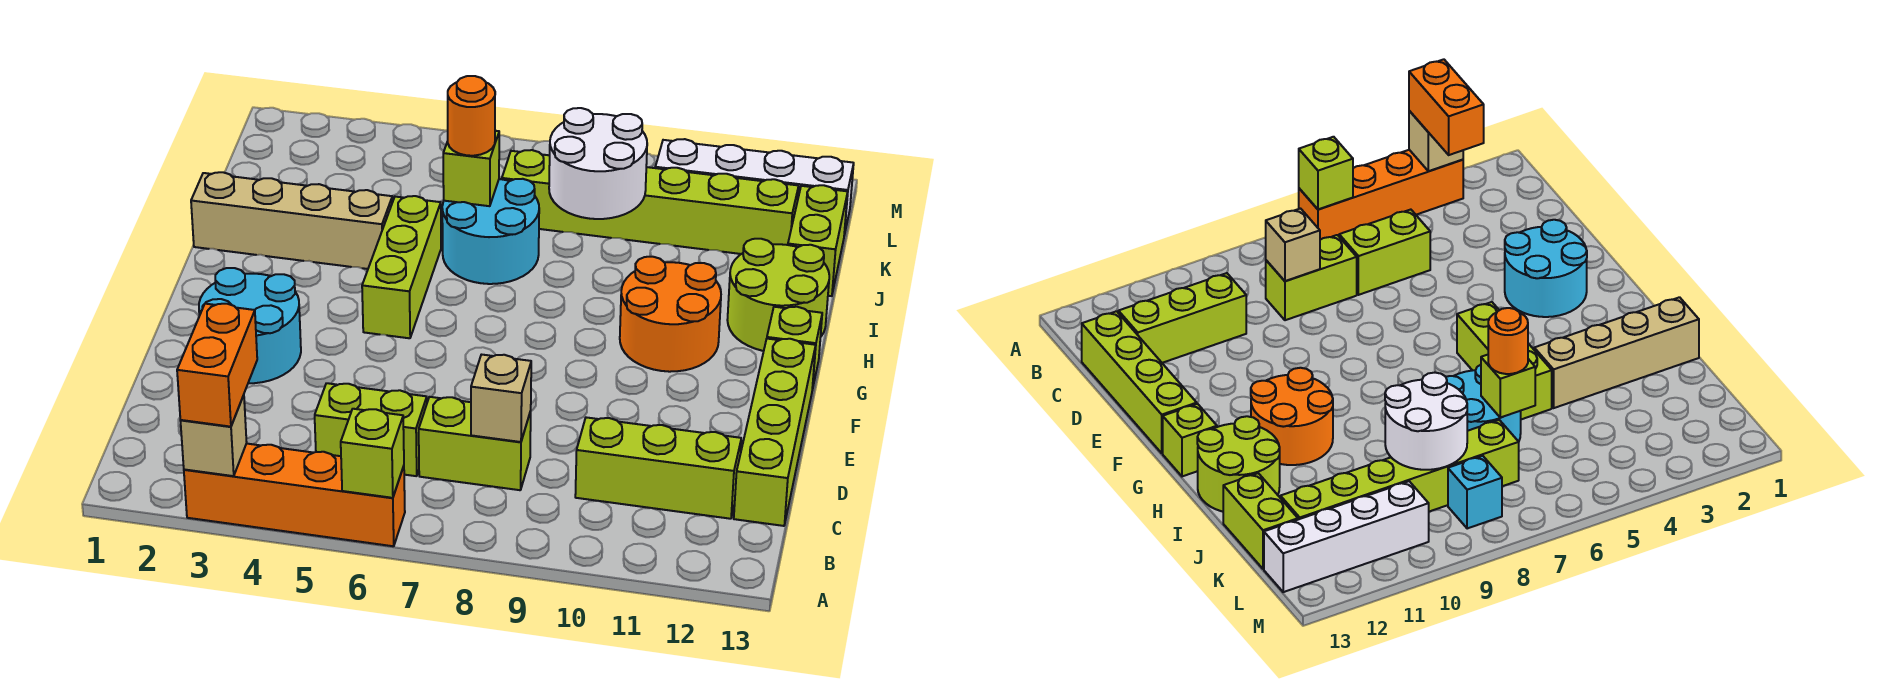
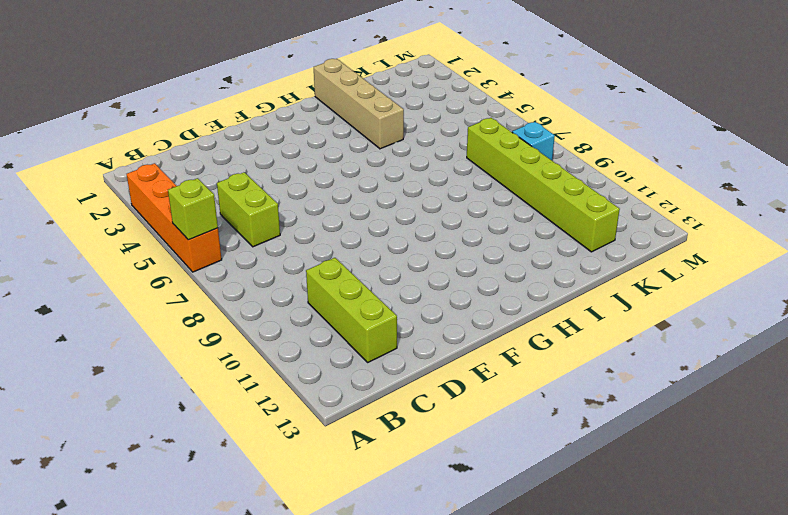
none -> lime 1x2 brick [419,397,531,490]
none -> lime 1x4 brick [734,339,816,526]
none -> cyan 2x2 round brick [199,268,301,383]

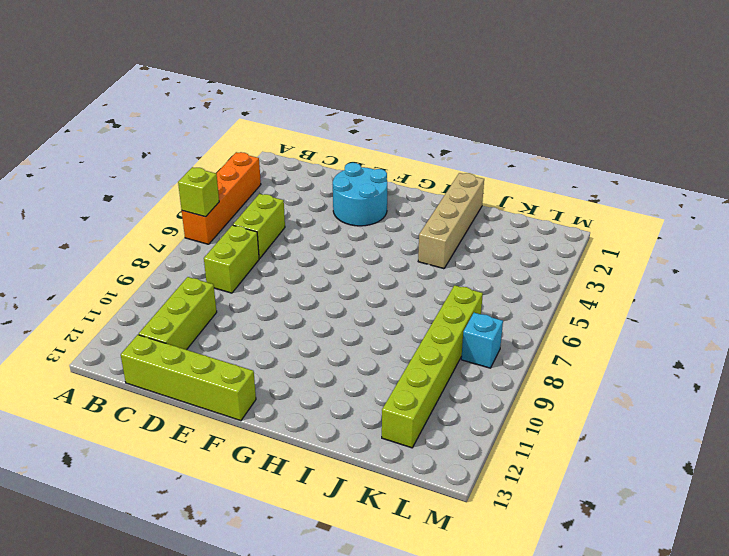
none -> lime 1x3 brick [362,196,441,338]
none -> orange 2x2 round brick [620,257,721,372]
none -> lime 1x1 brick [767,307,822,389]

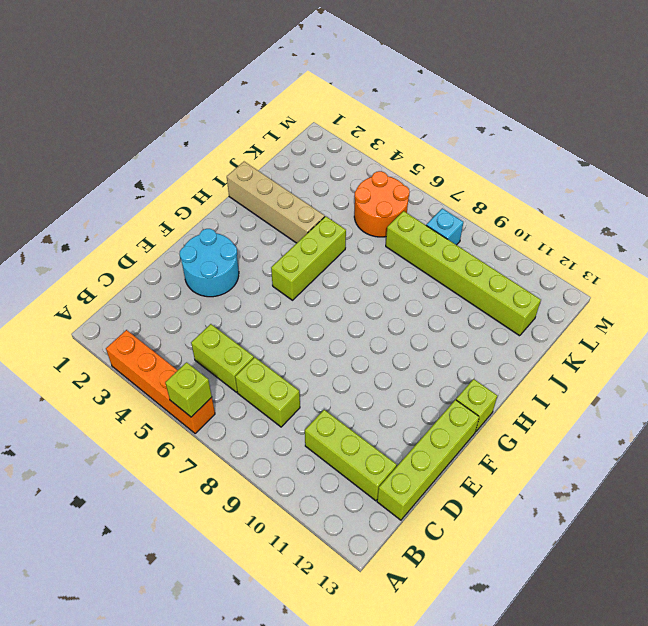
orange 2x2 round brick [354,171,410,237] -> orange 2x2 round brick moved to [620,257,721,372]
none -> lime 2x2 round brick [727,239,829,351]
none -> cyan 2x2 round brick [442,179,539,284]
none -> lime 1x2 brick [788,185,848,296]

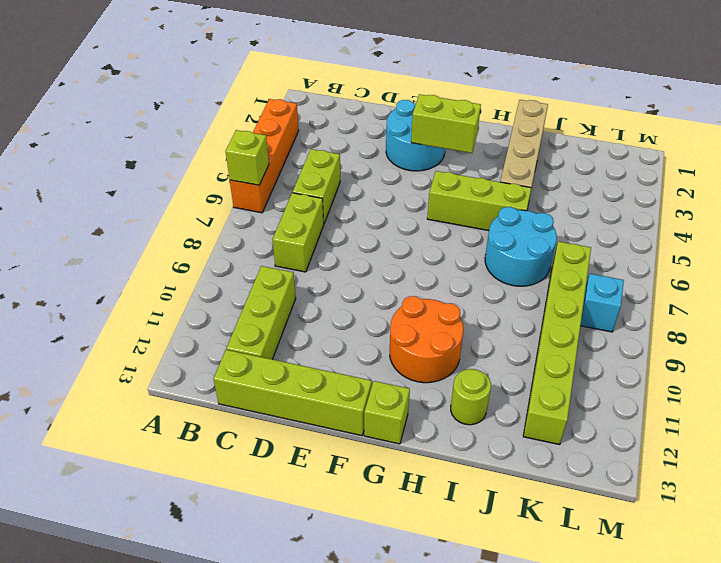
lime 1x2 brick [411,94,481,153] -> lime 1x2 brick moved to [788,185,848,296]
lime 1x1 round brick [451,369,491,425] -> lime 2x2 round brick [727,239,829,351]
none -> white 1x4 brick [655,139,854,235]
none -> tan 1x1 brick [180,395,247,476]
none -> tan 1x1 brick [471,355,531,442]

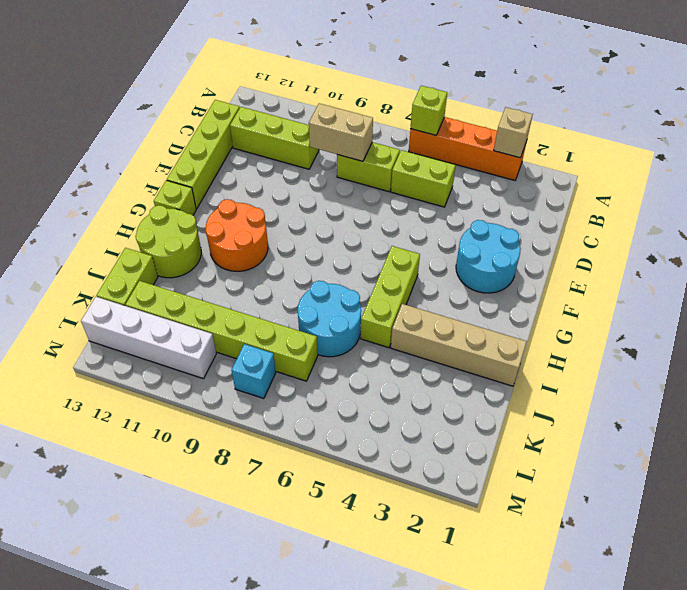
tan 1x2 brick [309,104,373,161] -> tan 1x1 brick [471,355,531,442]
none -> lime 1x1 brick [443,131,499,206]
none -> white 2x2 round brick [549,108,647,219]
none -> orange 1x2 brick [177,304,257,427]

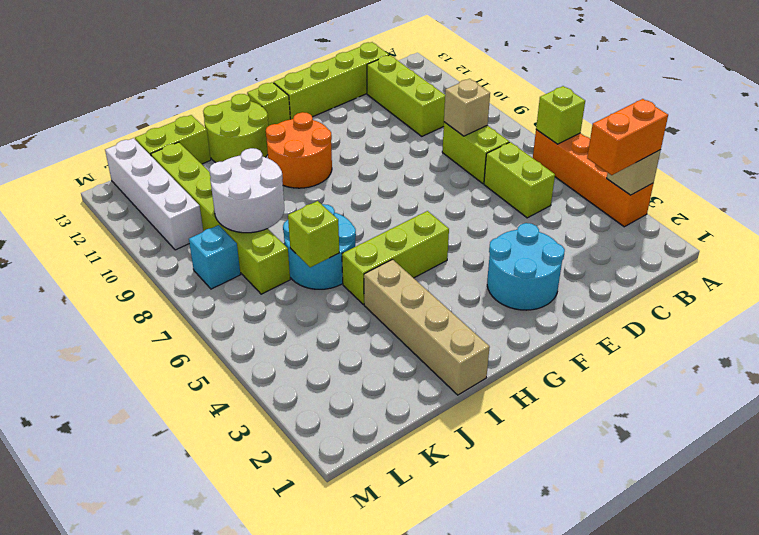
none -> orange 1x1 round brick [448,76,495,156]

